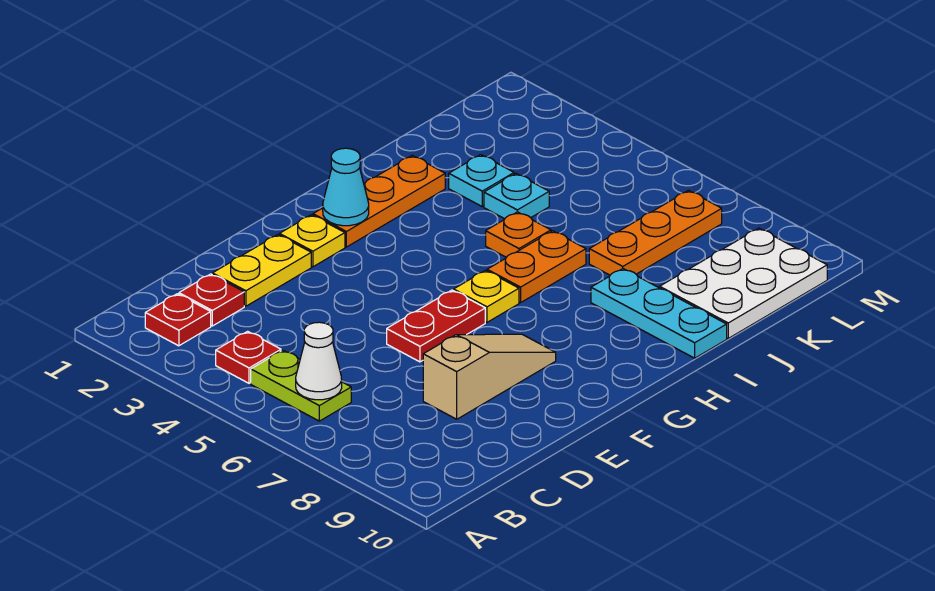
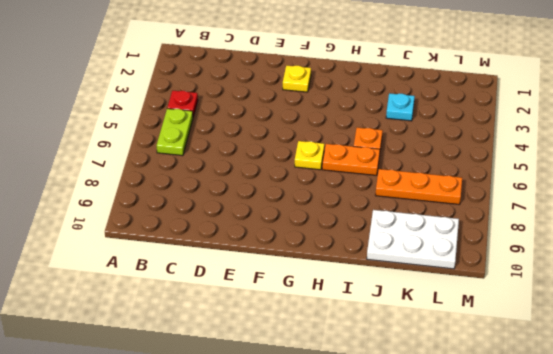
none -> red 1x1 plate [145,294,211,346]
none -> red 1x1 plate [179,274,244,326]
none -> yellow 1x2 plate [212,235,311,306]

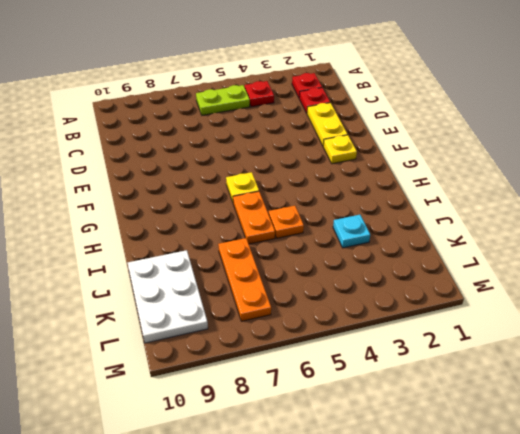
none -> tan 1x3 slope [423,334,556,419]
none -> red 1x2 plate [387,290,485,362]
none -> orange 1x3 plate [313,156,445,247]

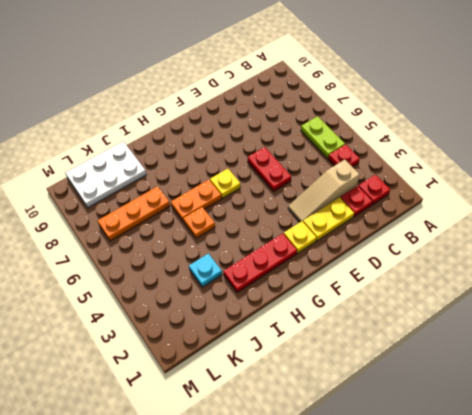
tan 1x3 slope [288,160,359,222] -> tan 1x3 slope moved to [423,334,556,419]
red 1x2 plate [248,147,291,191] -> red 1x2 plate turned to [387,290,485,362]
red 1x3 plate [223,233,297,292] -> orange 1x3 plate [313,156,445,247]
none -> cyan 1x3 plate [591,269,727,358]
none -> cyan 1x1 plate [484,174,549,219]
none -> white 1x1 cone [296,322,342,400]

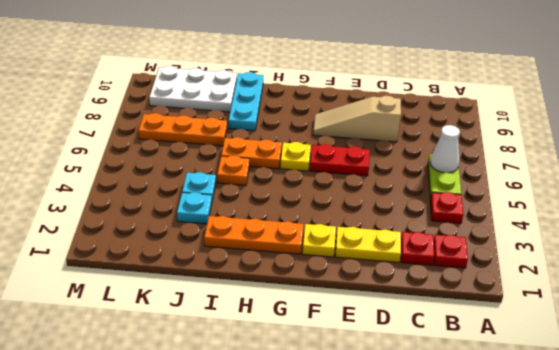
none -> cyan 1x1 cone [323,148,369,226]

